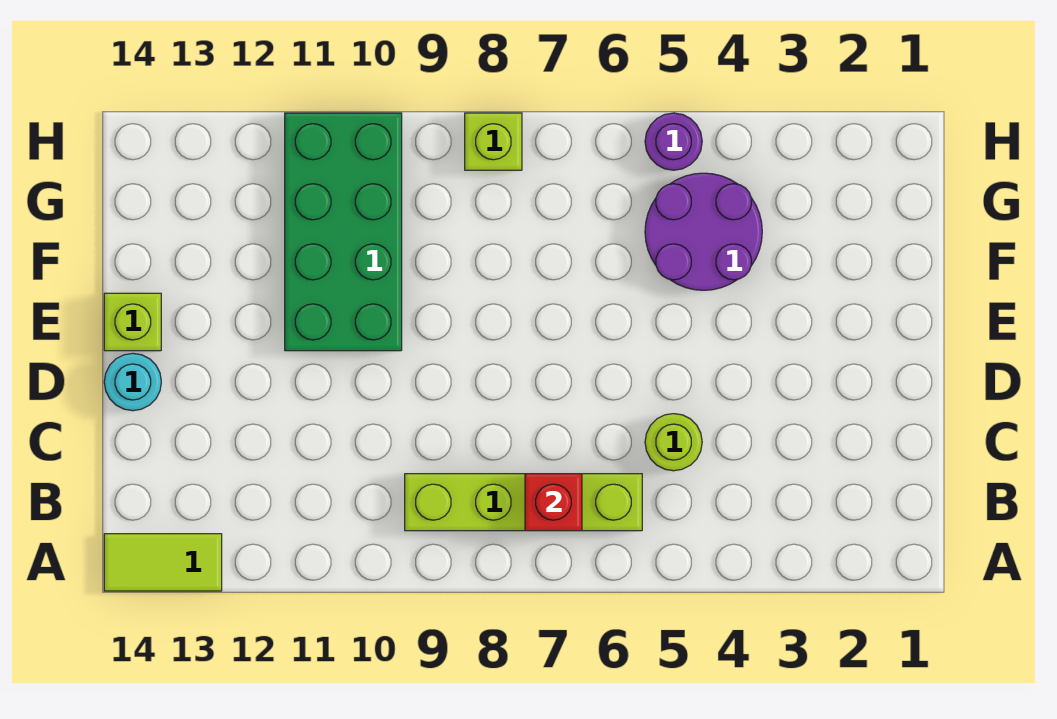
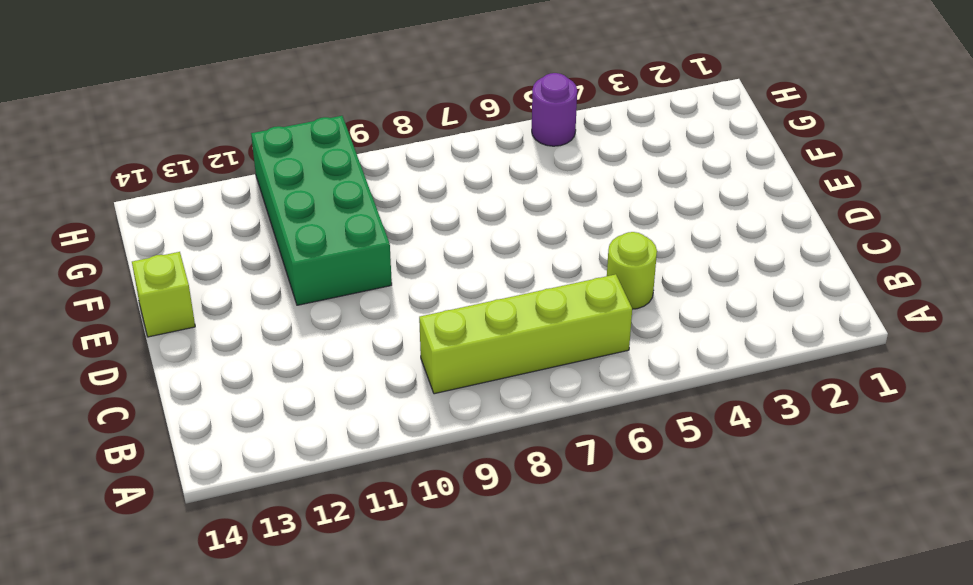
none -> lime 1x2 tile [104,534,222,591]
none -> cyan 1x1 round brick [104,353,161,411]

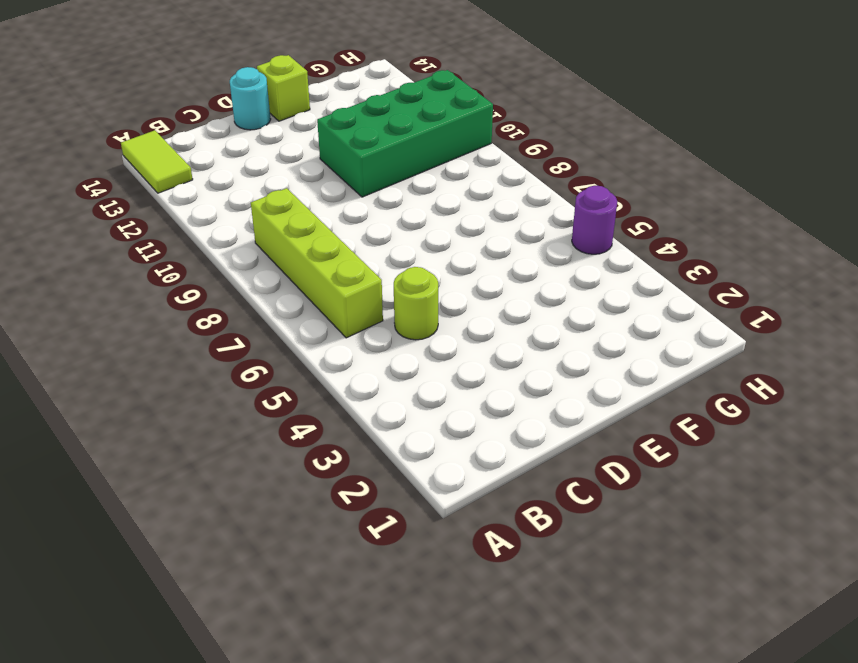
none -> purple 2x2 round brick [645,173,762,290]
none -> lime 1x1 brick [465,113,522,170]

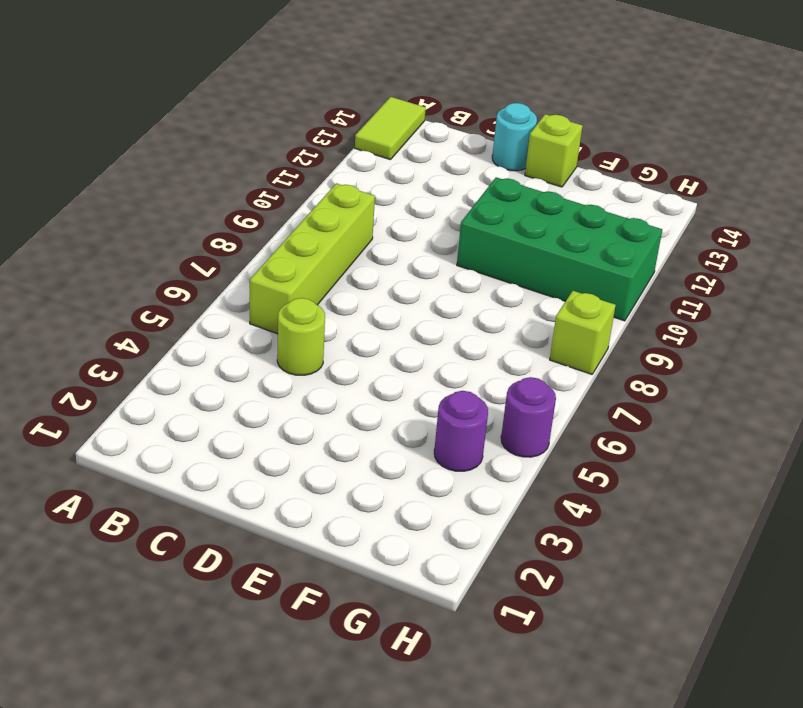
purple 1x1 round brick [434,391,488,471] -> purple 2x2 round brick [645,173,762,290]
none -> red 1x1 brick [525,474,582,531]

